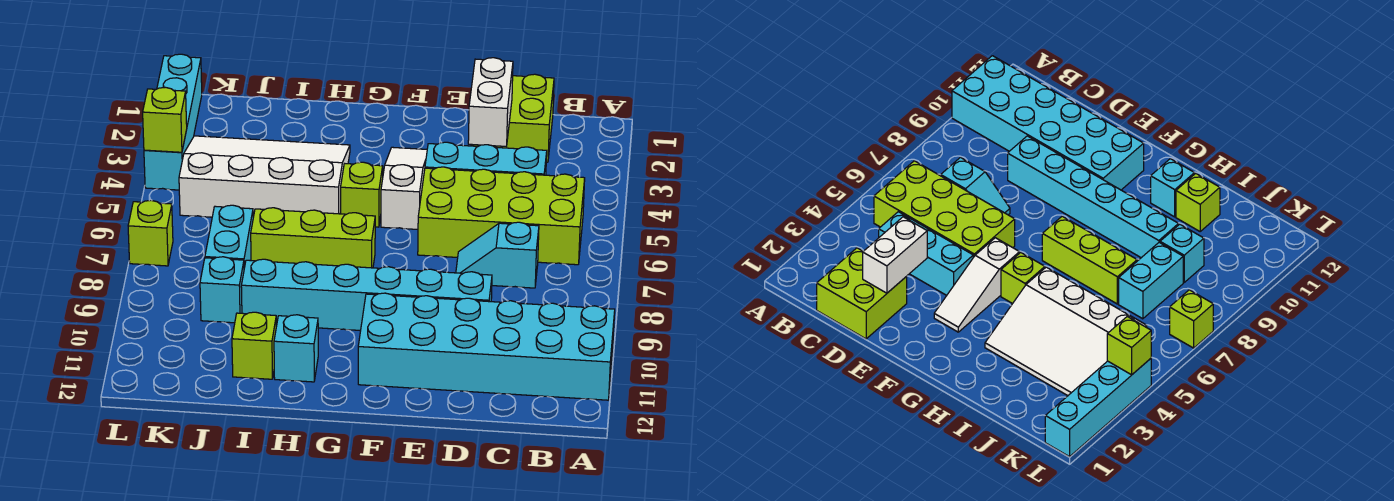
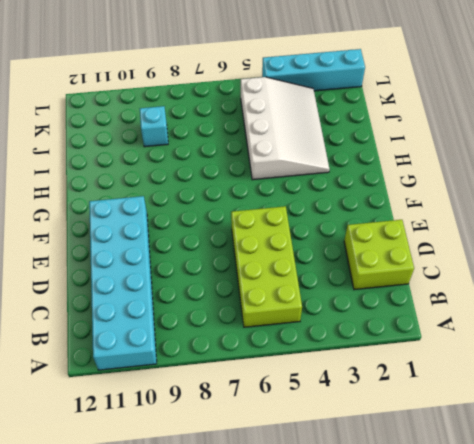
none -> cyan 1x3 brick [425,142,547,175]
none -> cyan 1x2 slope [456,222,539,288]
none -> cyan 1x6 brick [241,259,492,331]

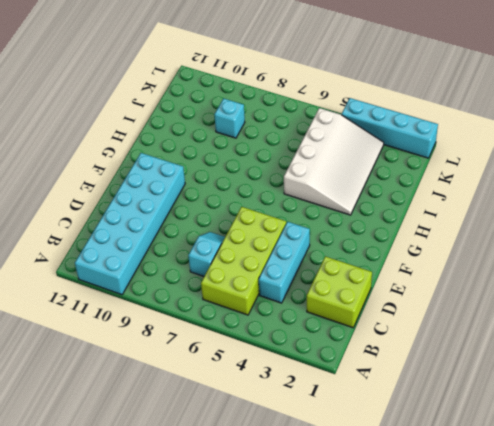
none -> cyan 1x6 brick [241,259,492,331]
none -> white 1x3 slope [381,147,427,229]
none -> lime 1x1 brick [341,162,383,227]

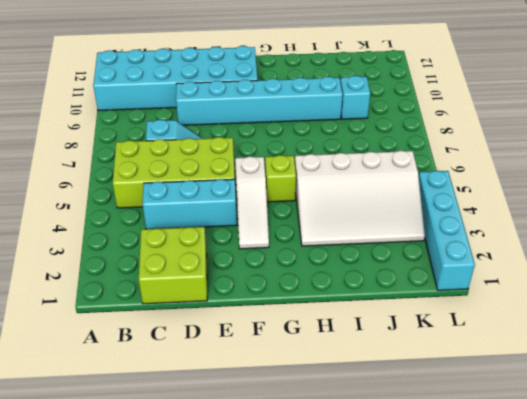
none -> lime 1x3 brick [251,208,375,268]
none -> cyan 1x1 brick [274,315,318,382]
none -> lime 1x1 brick [232,312,276,379]

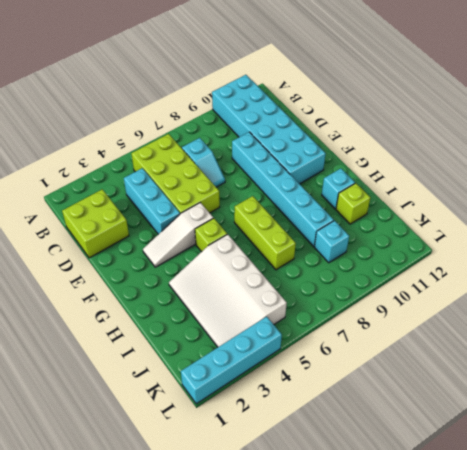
none -> cyan 1x2 brick [205,205,253,268]
none -> lime 1x1 brick [128,200,173,266]
none -> white 1x2 brick [468,58,513,146]

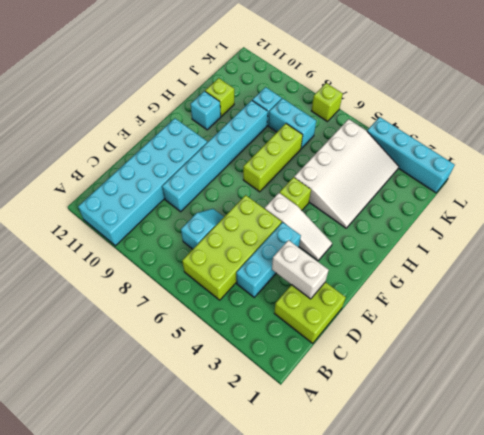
none -> lime 1x1 brick [143,87,187,152]

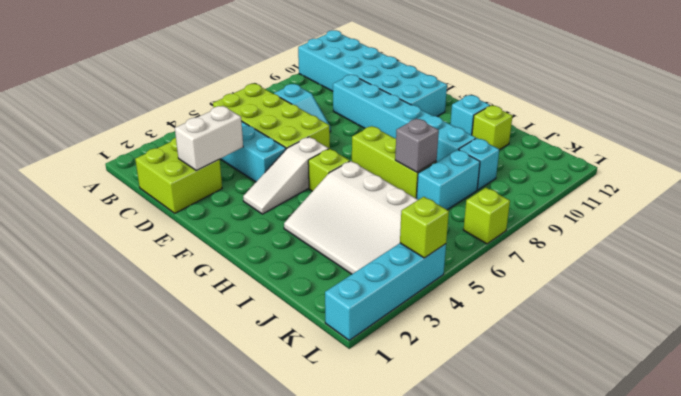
grey 1x1 brick [395,118,439,172] -> none

